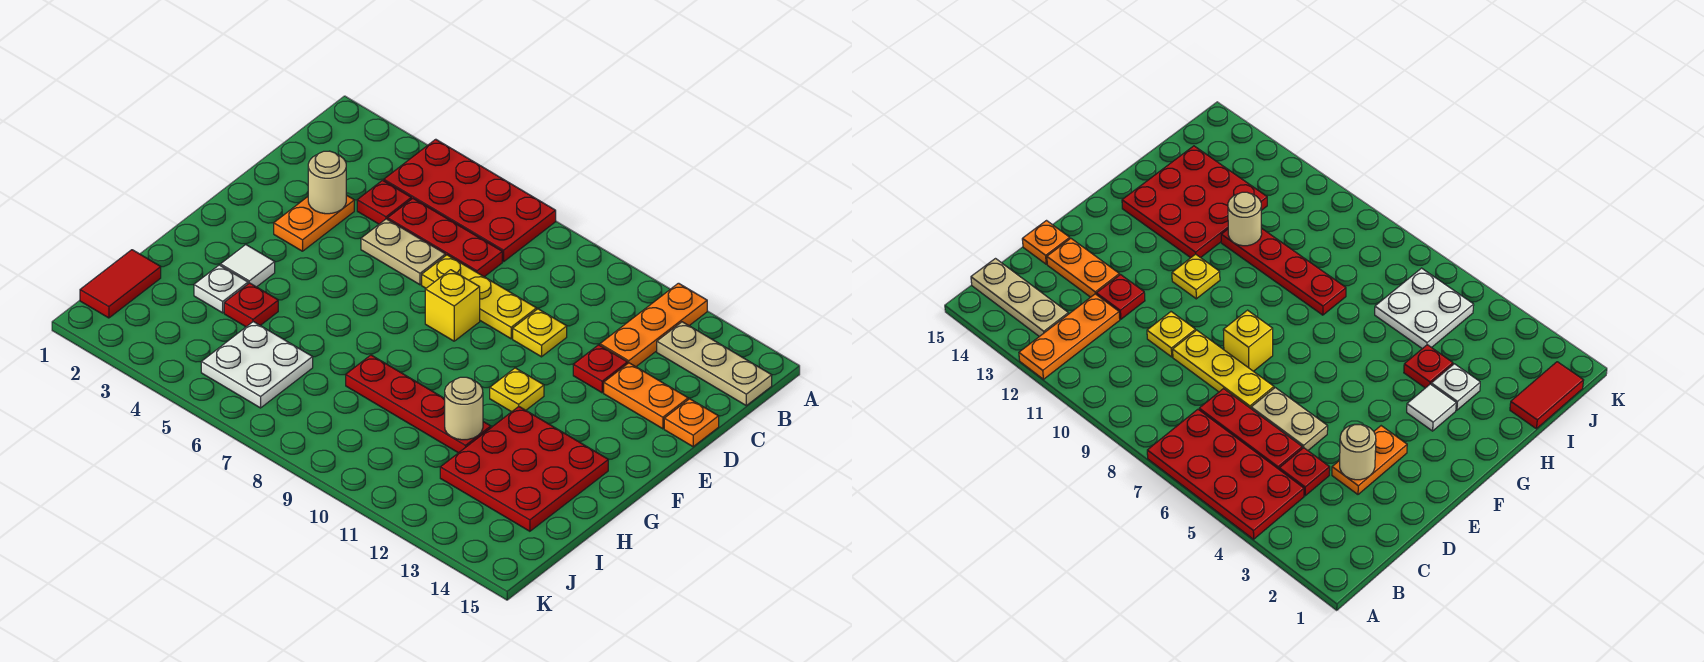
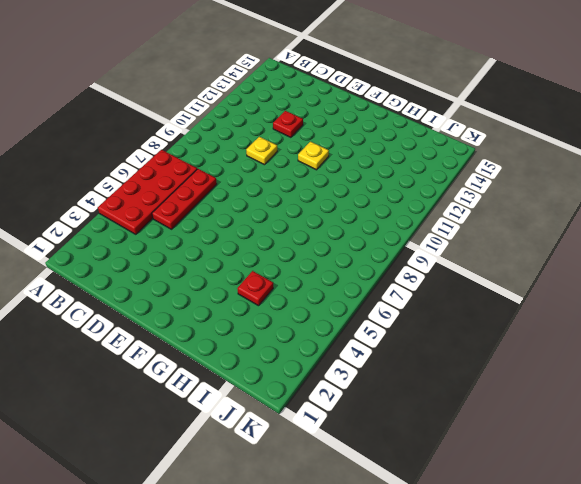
none -> orange 1x3 plate [600,283,707,367]
none -> tan 1x3 plate [657,322,772,406]
none -> red 1x1 plate [357,180,411,224]

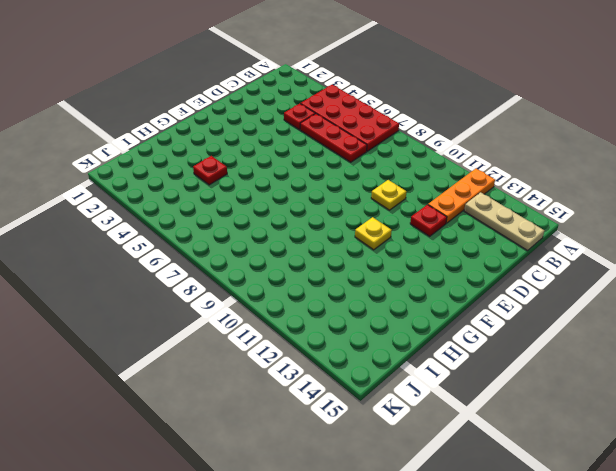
none -> orange 1x2 plate [274,195,354,251]
none -> tan 1x2 plate [361,219,445,285]
none -> yellow 1x3 plate [422,255,536,339]

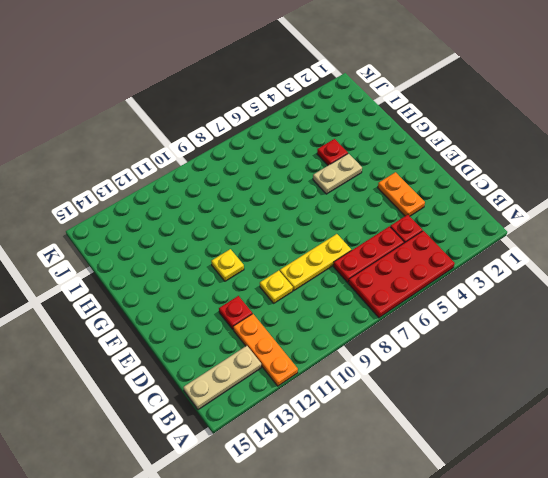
tan 1x2 plate [313,154,362,194] -> tan 1x2 plate moved to [361,219,445,285]
none -> orange 1x2 plate [604,363,688,429]
none -> orange 1x1 plate [664,399,719,447]
none -> yellow 1x1 brick [425,270,480,341]

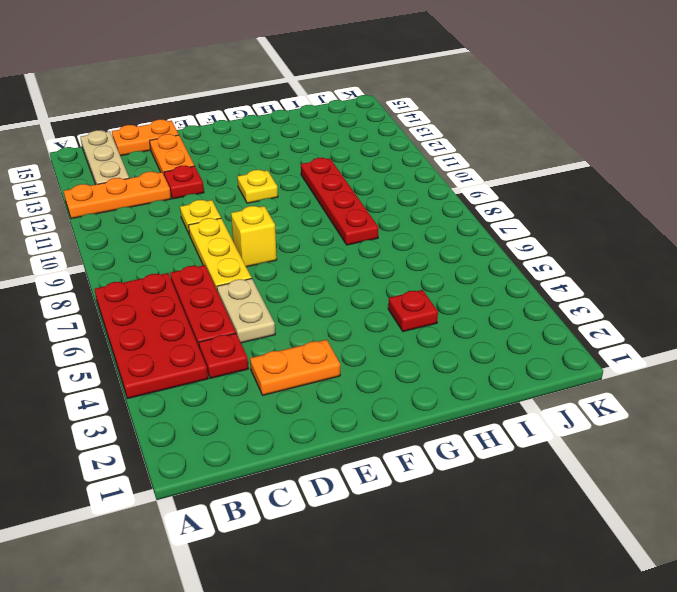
orange 1x2 plate [112,120,179,156] -> orange 1x1 plate [664,399,719,447]
none -> white 1x1 tile [220,245,275,287]
none -> red 3x3 plate [440,407,608,531]
none -> white 1x1 plate [194,265,248,313]

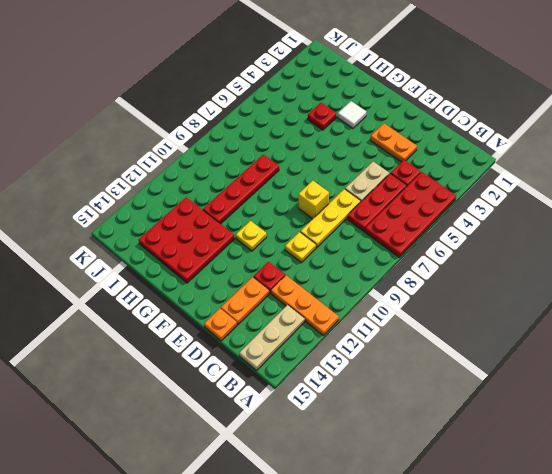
none -> white 1x1 plate [194,265,248,313]
none -> red 1x2 tile [80,250,161,318]
none -> white 2x2 plate [201,322,313,408]

